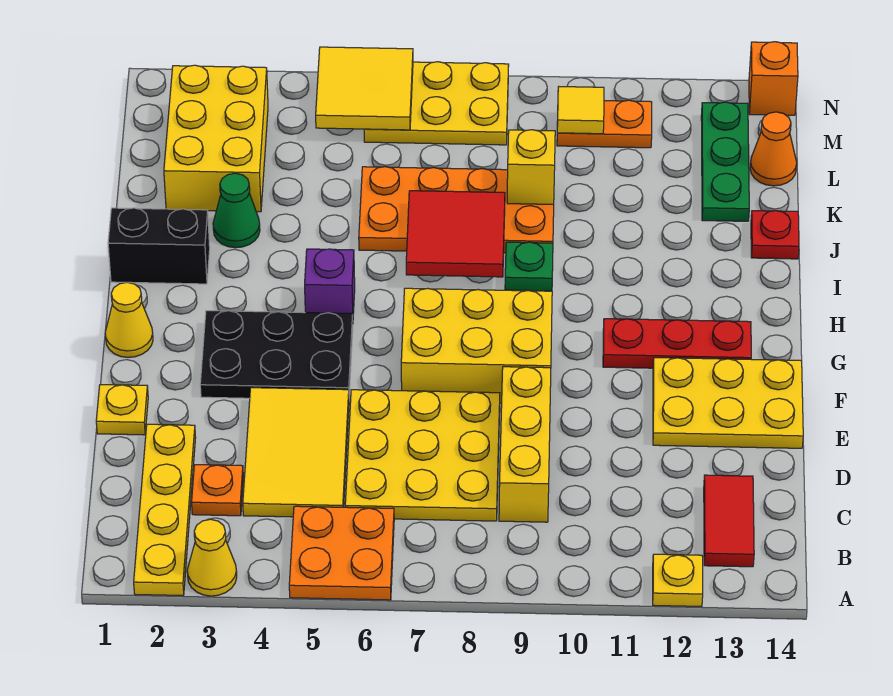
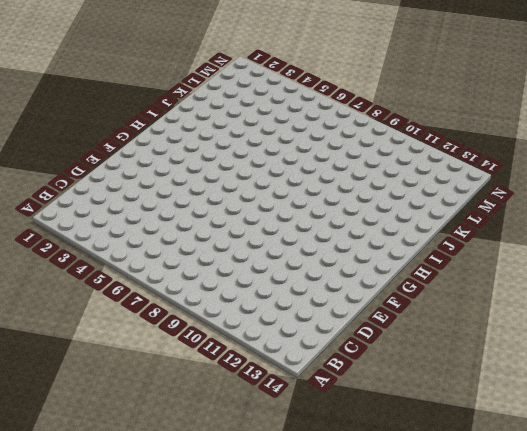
none -> yellow 1x4 plate [134,424,196,596]
none -> yellow 1x1 cone [187,519,237,596]
none -> orange 2x2 plate [289,506,394,600]
none -> yellow 1x1 plate [653,554,703,607]

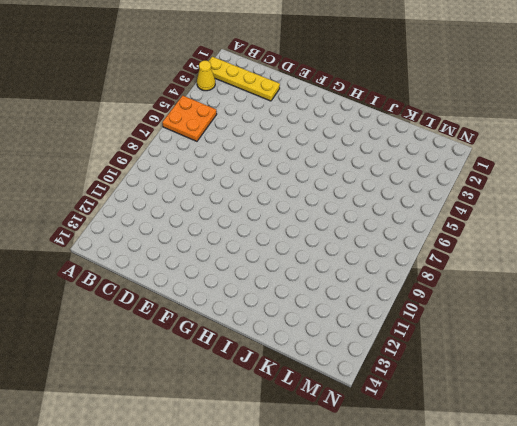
none -> yellow 1x1 plate [653,554,703,607]
none -> red 1x2 tile [704,475,754,567]
none -> orange 1x1 plate [192,465,243,516]
none -> yellow 2x3 tile [243,388,349,517]

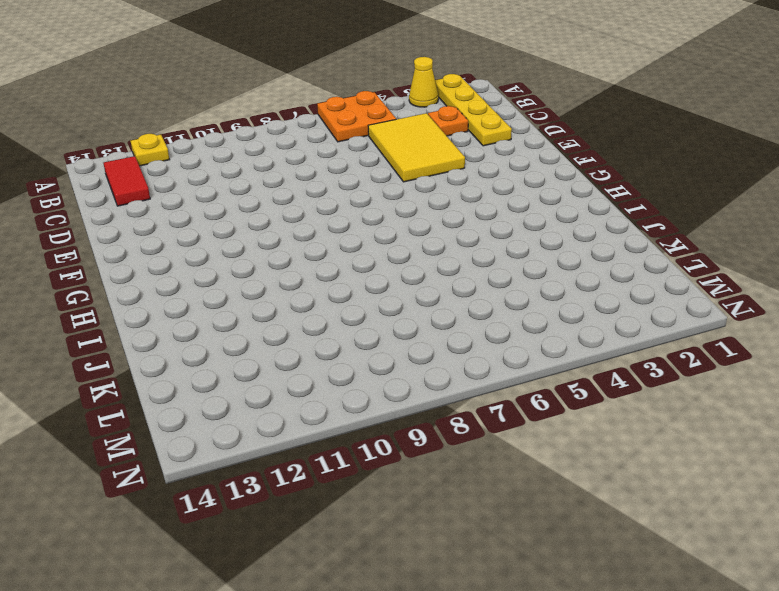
none -> yellow 3x3 plate [345,390,500,521]
none -> yellow 1x3 brick [499,367,551,522]
none -> yellow 1x1 plate [96,385,148,435]
none -> yellow 2x3 plate [653,358,803,448]

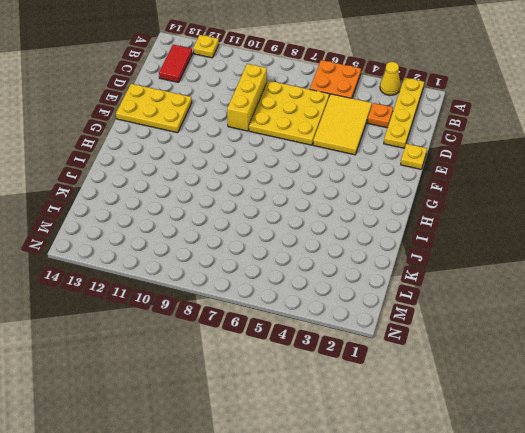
none -> black 2x3 plate [200,311,353,398]
none -> yellow 2x3 brick [401,288,552,403]
none -> yellow 1x1 cone [105,282,153,357]
none -> red 1x3 plate [603,319,751,368]

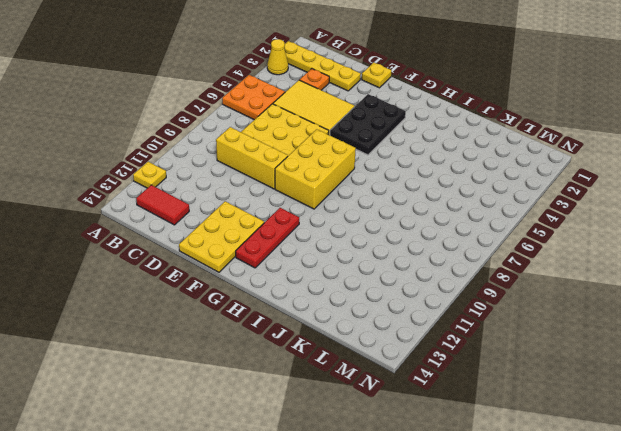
none -> yellow 1x1 cone [105,282,153,357]
none -> purple 1x1 brick [305,249,355,314]
none -> black 1x2 brick [108,208,210,284]
none -> green 1x1 plate [505,242,553,291]

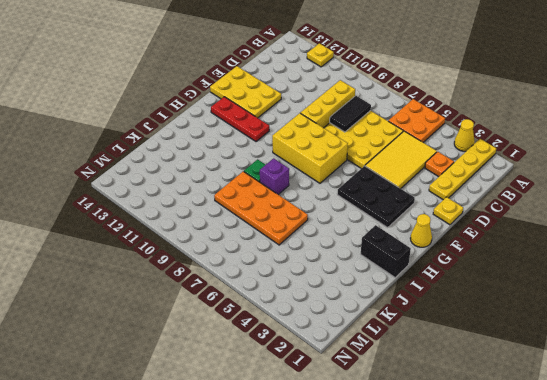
black 1x2 tile [330,96,371,132] -> none
purple 1x1 brick [260,158,289,195] -> purple 1x1 brick moved to [305,249,355,314]
none -> red 1x2 tile [704,475,754,567]
none -> green 1x1 cone [213,173,260,248]
none -> red 1x1 plate [751,211,799,259]
none -> yellow 2x3 brick [164,65,268,212]

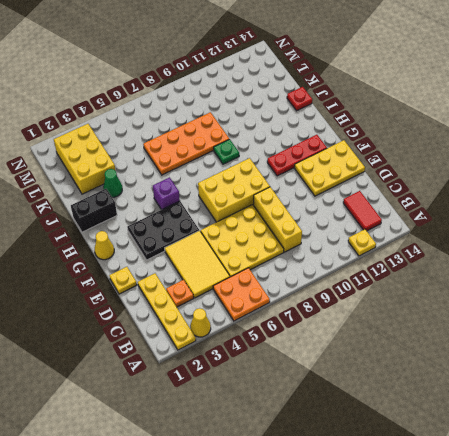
none -> green 1x3 plate [701,102,749,221]
none -> orange 1x1 cone [750,112,797,186]
none -> yellow 2x3 plate [364,62,509,145]
none -> orange 1x2 plate [557,100,652,148]

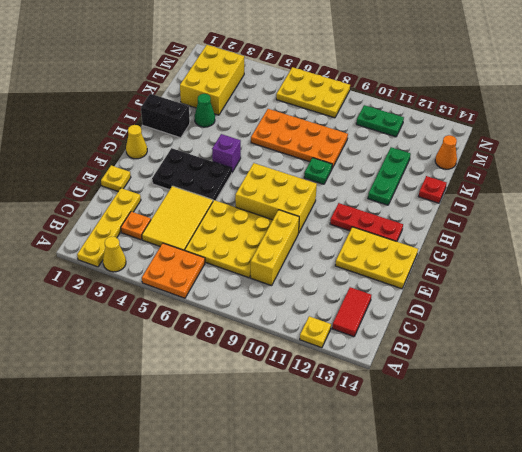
green 1x3 plate [368,147,411,205] -> green 1x3 plate moved to [701,102,749,221]
green 1x2 plate [356,105,404,137] -> orange 1x2 plate [557,100,652,148]
none -> orange 1x1 brick [749,42,798,115]
none -> red 2x2 tile [406,191,505,277]
none -> yellow 1x1 brick [507,130,555,205]
none -> yellow 2x2 tile [316,47,413,130]

